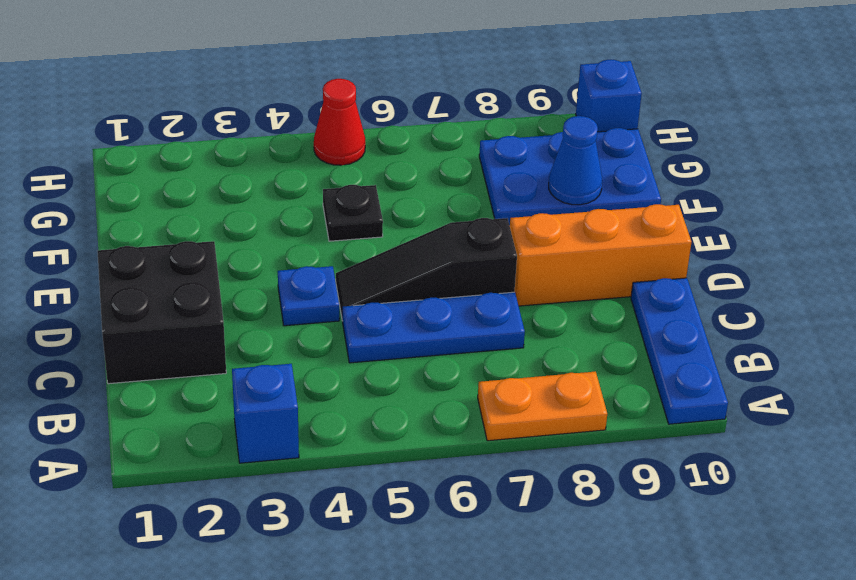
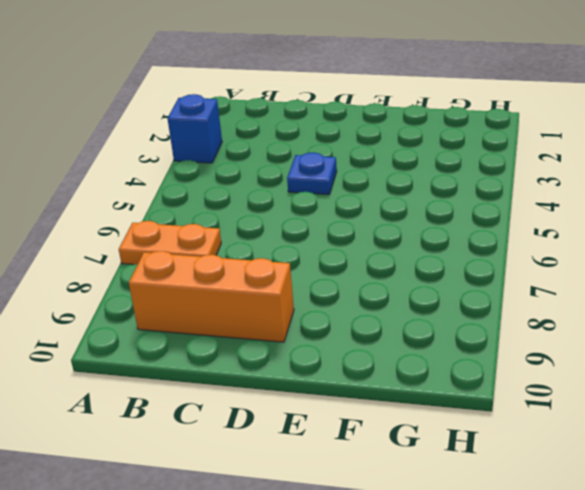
orange 1x2 plate [119,221,221,265] -> orange 1x2 plate turned to [478,372,607,441]
orange 1x3 brick [129,251,294,342] -> orange 1x3 brick turned to [510,204,691,306]
none -> blue 1x3 plate [631,278,728,424]
none -> black 2x2 brick [97,241,226,384]
none -> blue 1x3 plate [343,292,525,363]

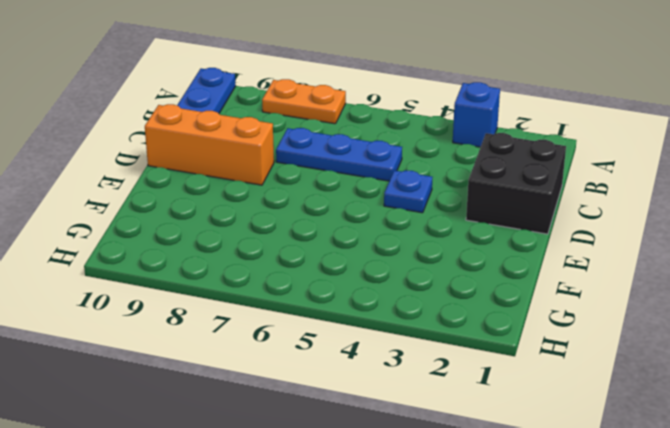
none -> black 1x3 slope [336,218,517,321]
none -> black 1x1 plate [323,185,383,241]
none -> blue 2x3 plate [479,128,661,225]

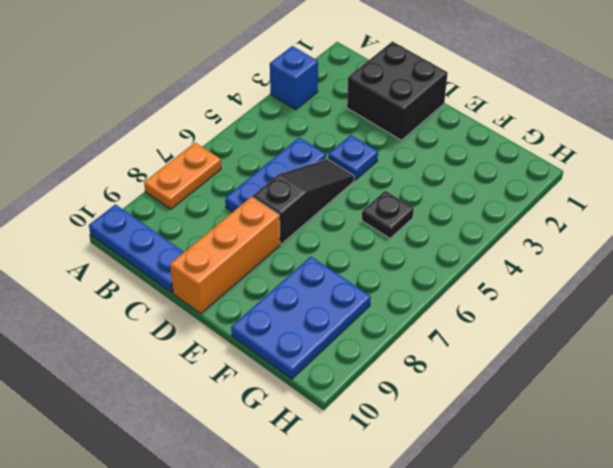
none -> red 1x1 cone [314,79,365,165]
none -> blue 1x1 brick [576,60,642,132]
none -> blue 1x1 cone [549,116,602,205]

